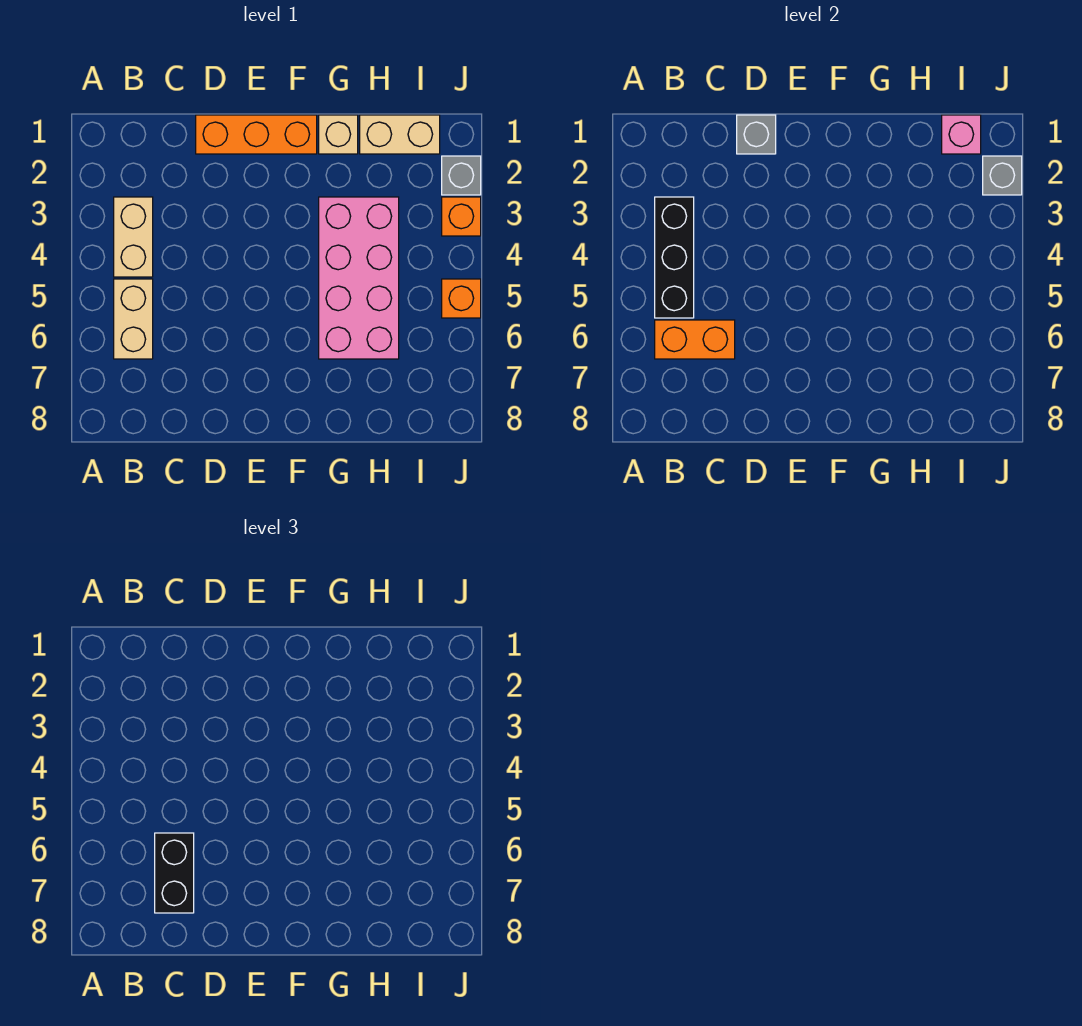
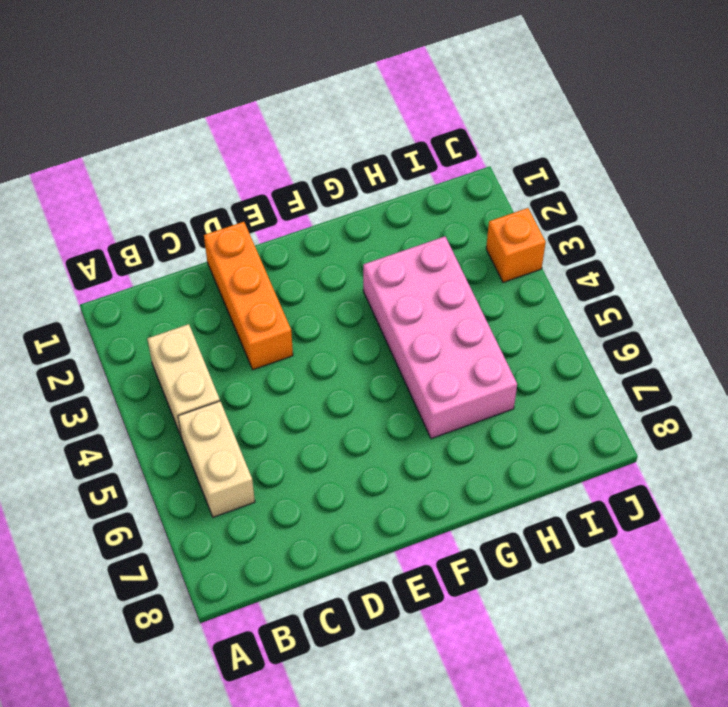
orange 1x3 brick [204,222,293,370] -> orange 1x3 brick turned to [196,115,317,154]
none -> tan 1x1 brick [319,115,358,154]
none -> tan 1x2 brick [360,115,440,154]
none -> grey 1x1 brick [442,156,481,195]

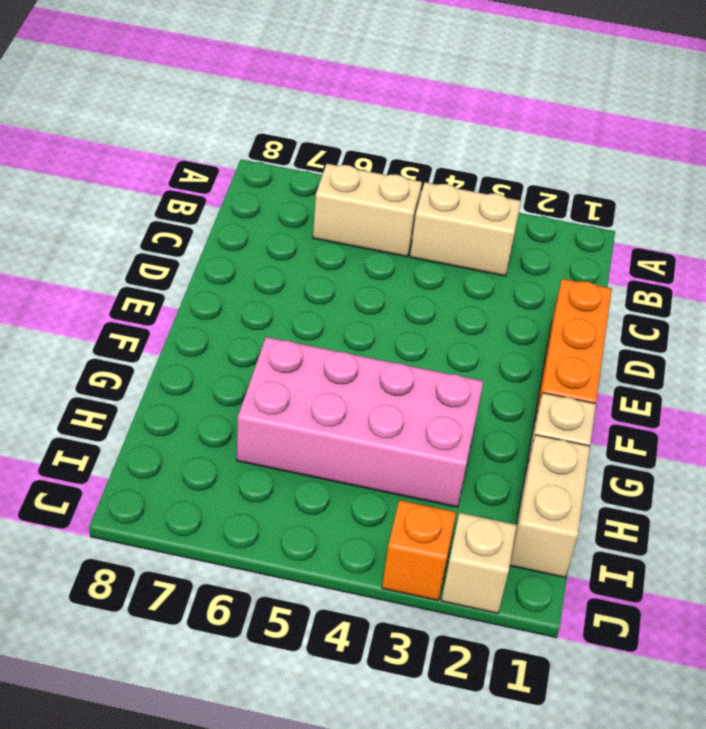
tan 1x1 brick [441,513,517,613] -> grey 1x1 brick [442,156,481,195]
none -> orange 1x1 brick [442,279,481,318]
none -> black 1x3 brick [655,197,694,318]
none -> orange 1x2 brick [655,320,735,359]

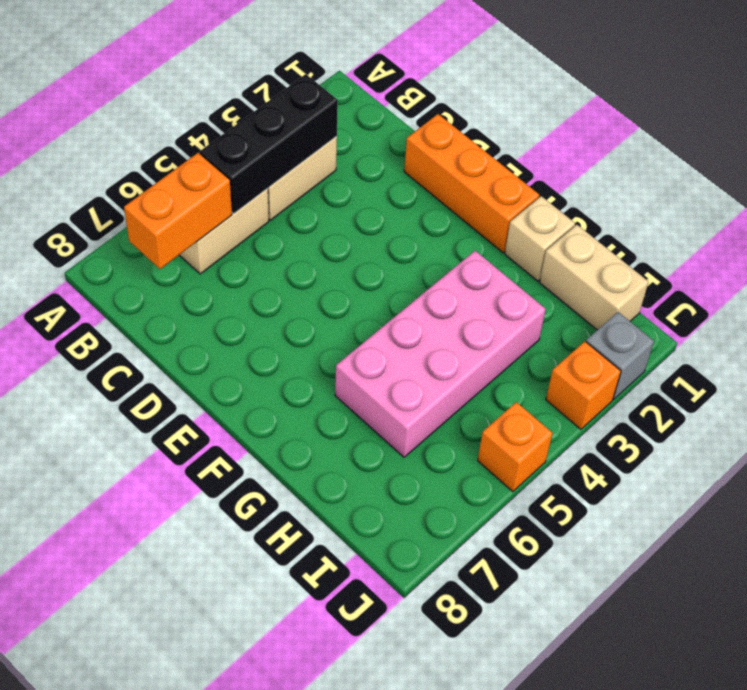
orange 1x2 brick [124,153,232,269] -> orange 1x2 brick turned to [655,320,735,359]
none -> grey 1x1 brick [737,115,776,154]
none -> pink 1x1 brick [942,115,981,154]
none -> grey 1x1 brick [983,156,1022,195]

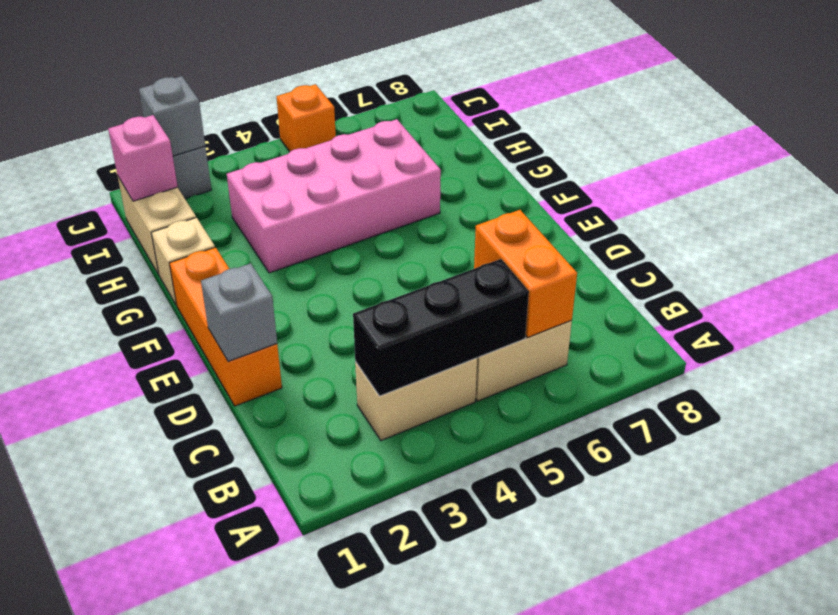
none -> orange 1x1 brick [442,197,481,236]
none -> black 1x2 brick [155,833,194,913]

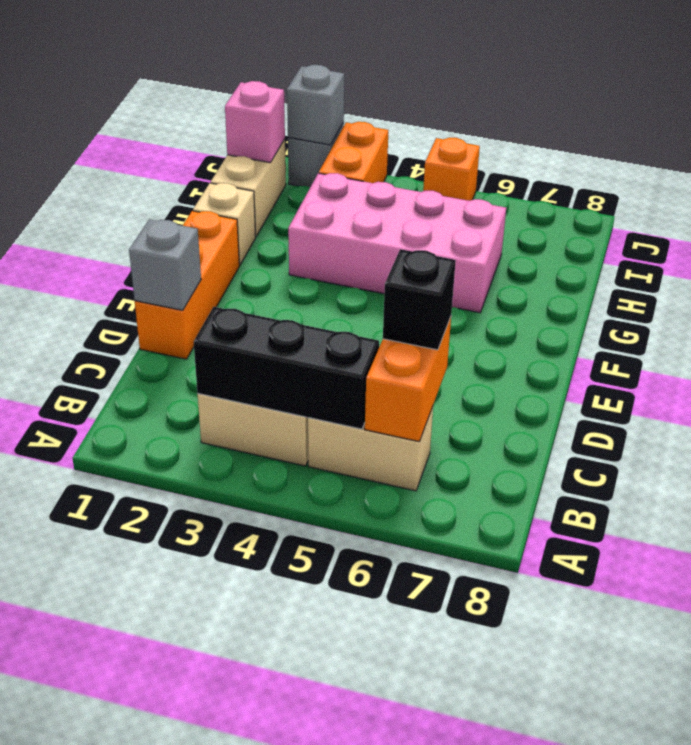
black 1x1 brick [383,249,456,350] -> black 1x2 brick [155,833,194,913]
orange 1x2 brick [319,122,388,183] -> orange 1x1 brick [442,197,481,236]

